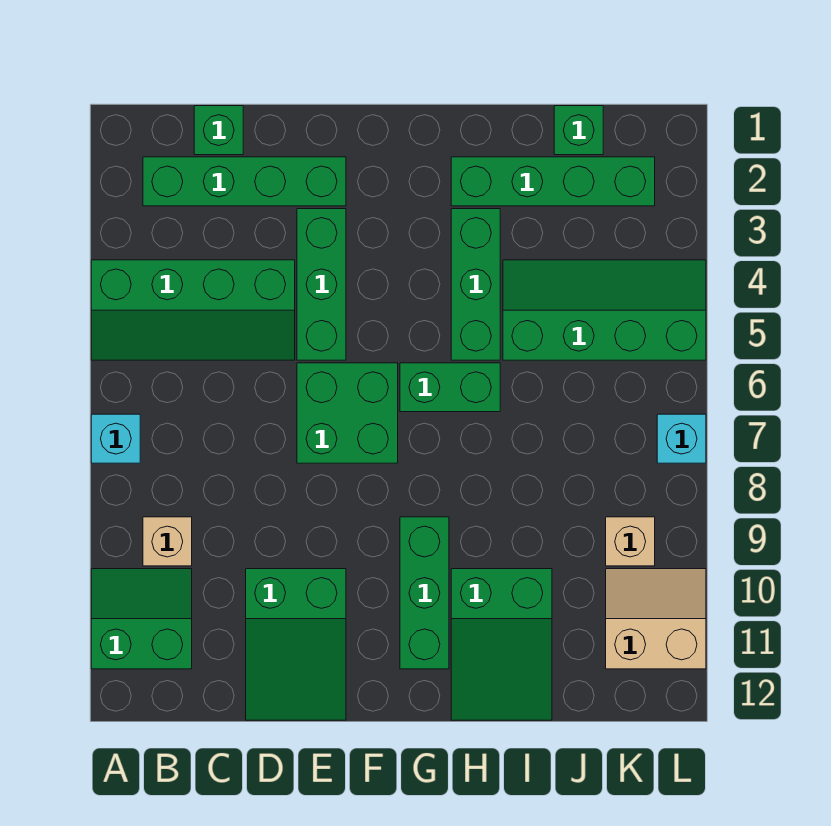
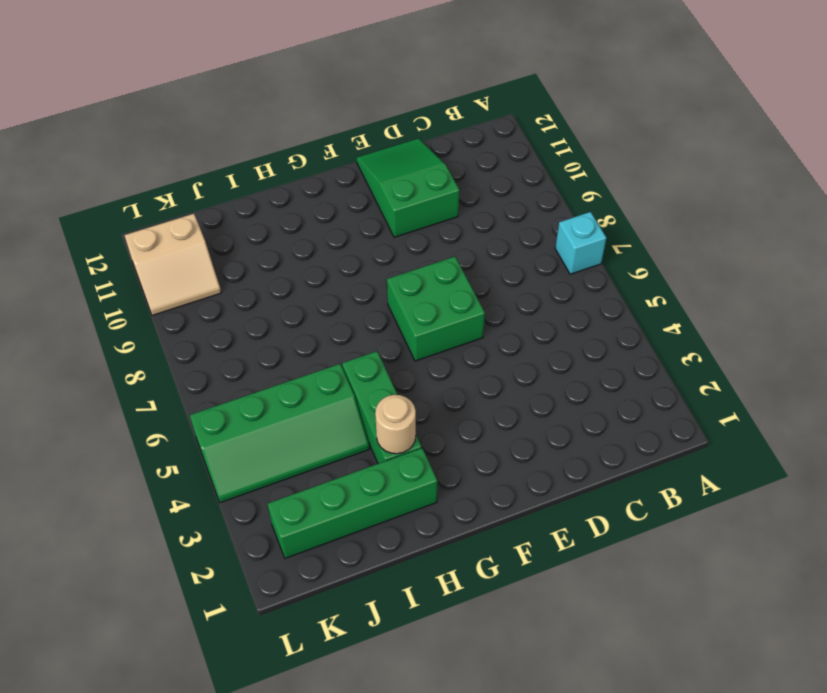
tan 1x1 round brick [375,395,416,454] -> none
none -> green 2x4 slope [91,260,295,360]
none -> green 2x2 slope [91,569,192,669]
none -> green 1x4 brick [143,157,346,206]

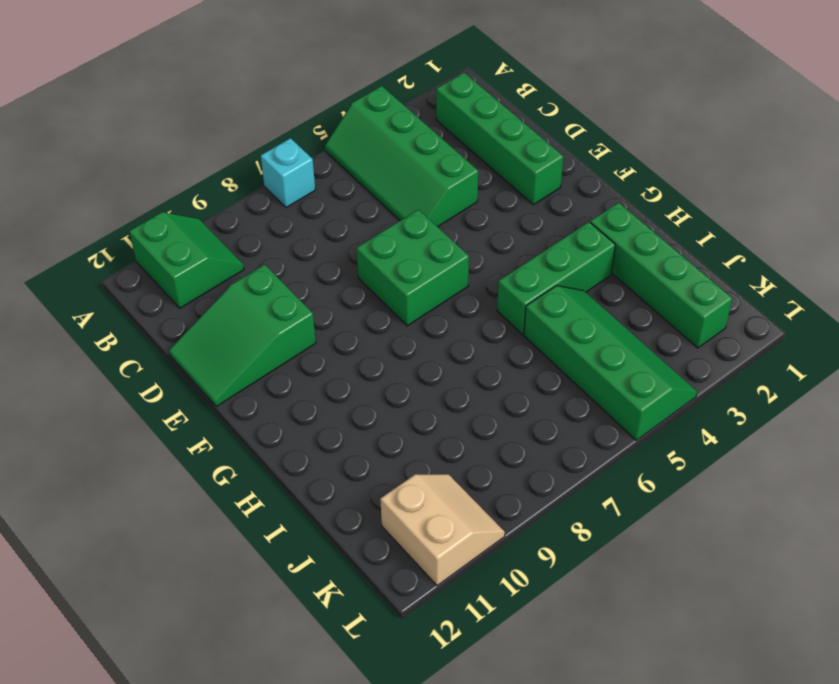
none -> tan 1x1 brick [143,517,192,566]
none -> green 1x1 brick [194,106,243,155]
none -> green 1x3 brick [297,209,346,360]

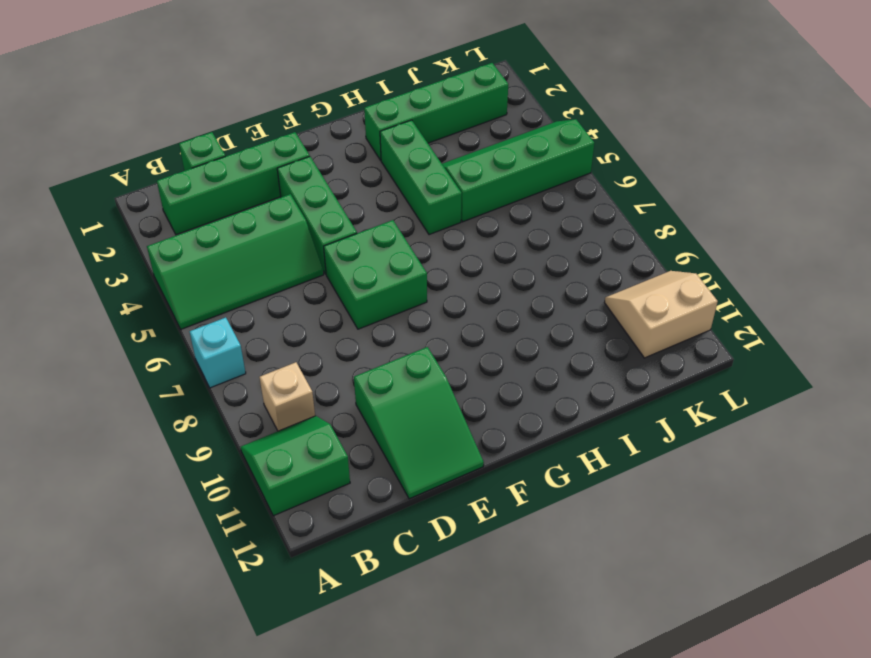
none -> green 1x2 brick [400,363,500,412]
none -> green 1x3 brick [400,517,449,669]
none -> green 2x3 slope [451,569,552,720]

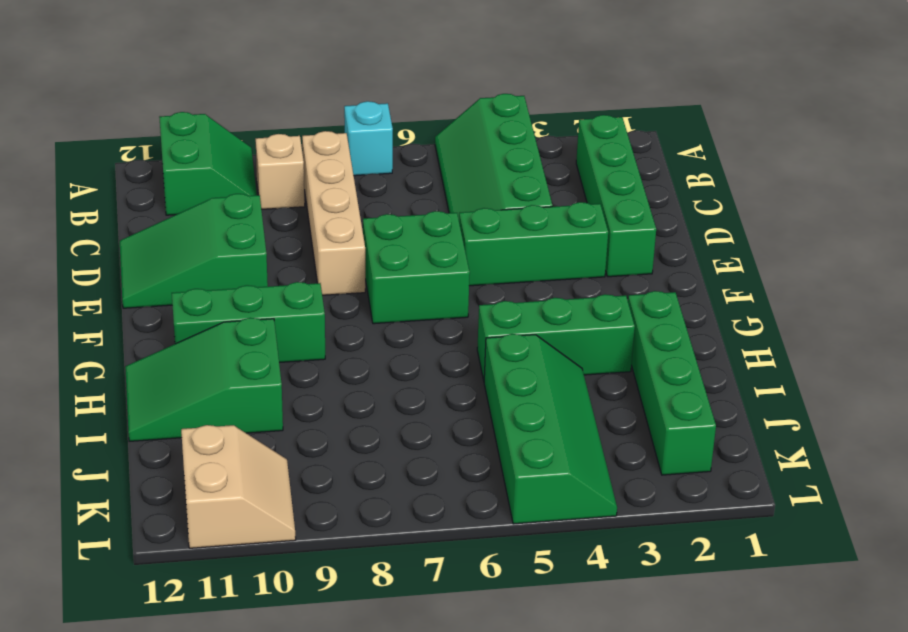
tan 1x4 brick [302,131,365,295] -> none
none -> green 1x1 brick [194,106,243,155]
none -> green 1x2 brick [400,363,500,412]
none -> green 1x1 brick [554,106,603,155]

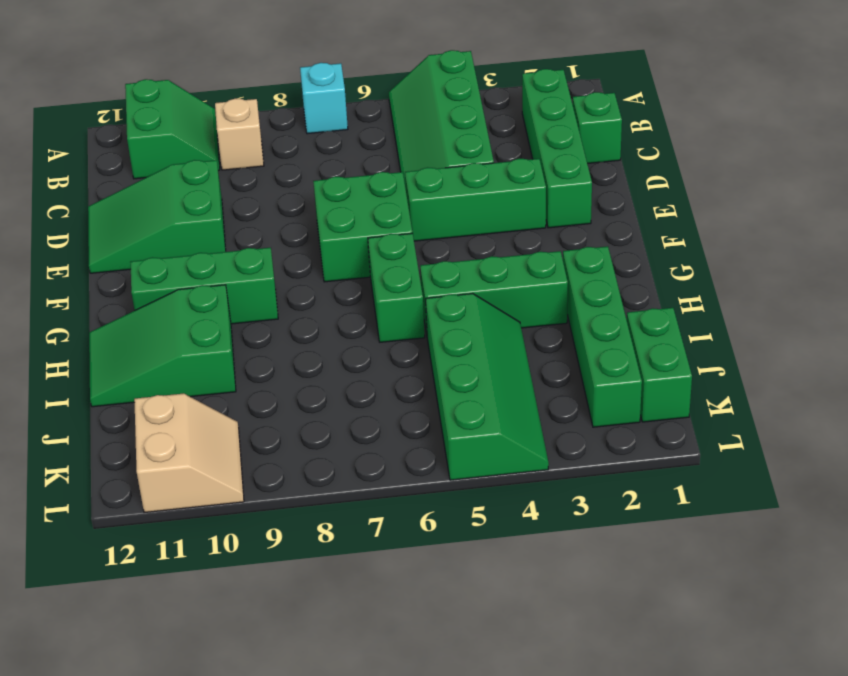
green 1x2 brick [627,308,692,422] -> green 1x1 brick [554,106,603,155]
none -> tan 1x1 brick [606,517,655,566]
none -> cyan 1x1 brick [657,414,706,463]

